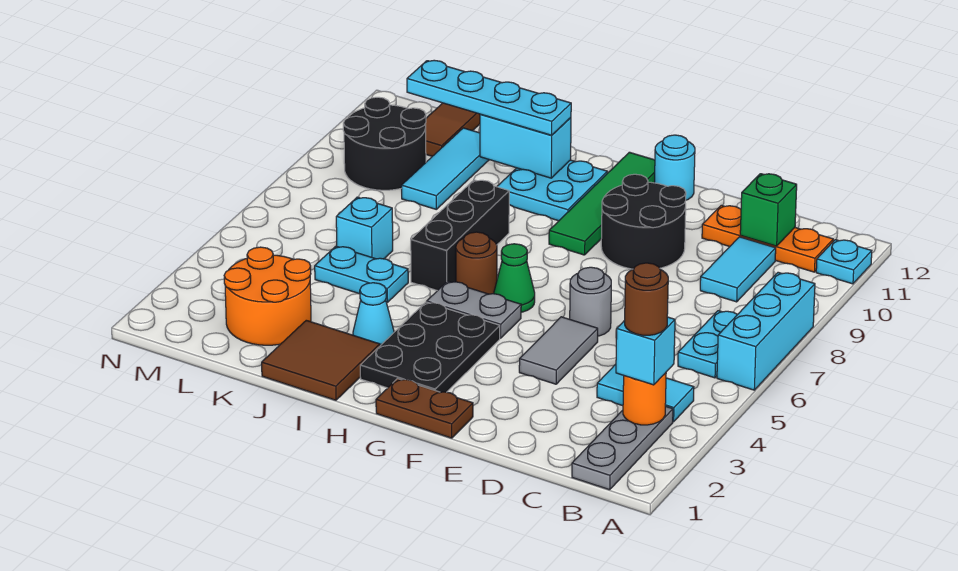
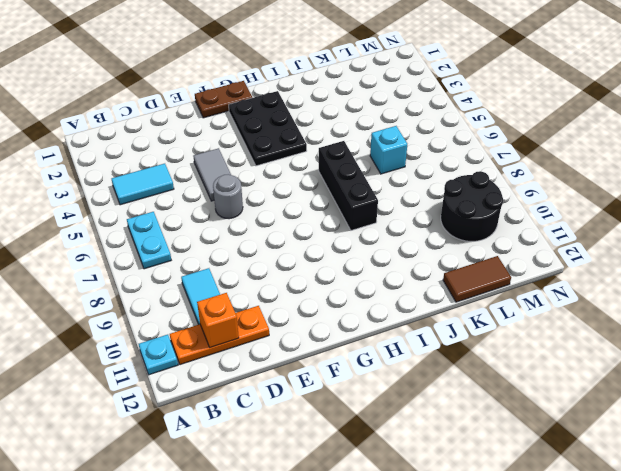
orange 1x1 brick [197,293,239,348] -> green 1x1 brick [740,174,797,246]
brown 1x2 tile [443,256,511,302] -> brown 1x2 tile turned to [425,103,480,156]
none -> cyan 1x3 brick [717,272,815,390]
none -> grey 1x3 plate [572,406,673,490]
none -> black 2x2 round brick [601,174,686,269]
none -> cyan 1x1 round brick [654,135,695,200]

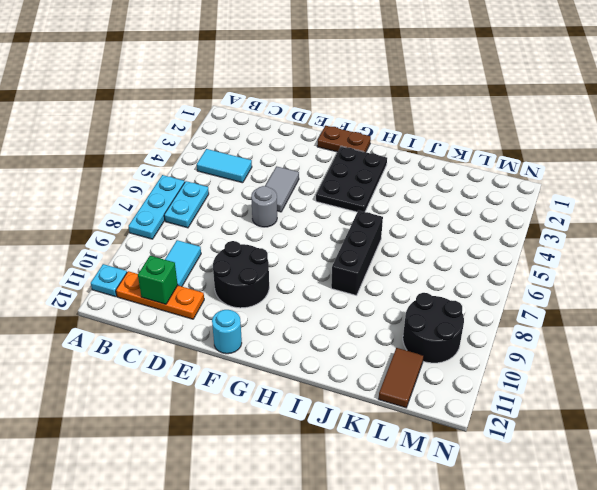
cyan 1x3 plate [129,175,185,239] -> cyan 1x3 brick [717,272,815,390]
none -> grey 1x3 plate [572,406,673,490]
none -> grey 1x2 plate [427,281,521,338]
none -> green 1x1 cone [494,244,535,312]
none -> green 1x4 tile [549,152,655,255]

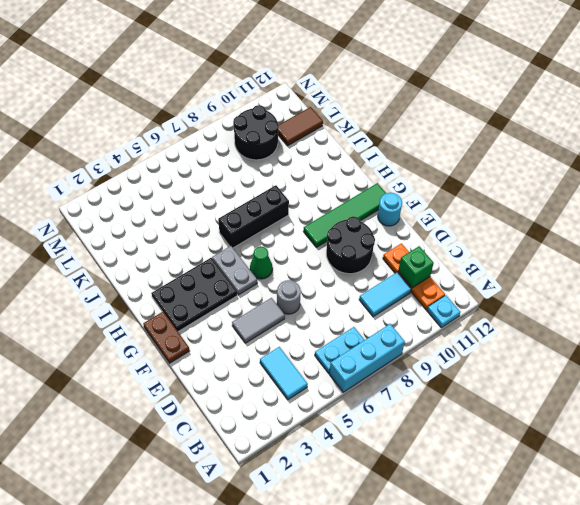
none -> grey 1x3 plate [572,406,673,490]
none -> brown 1x1 round brick [456,232,497,294]
none -> cyan 2x2 plate [497,160,607,221]
none -> brown 2x2 tile [262,320,380,400]

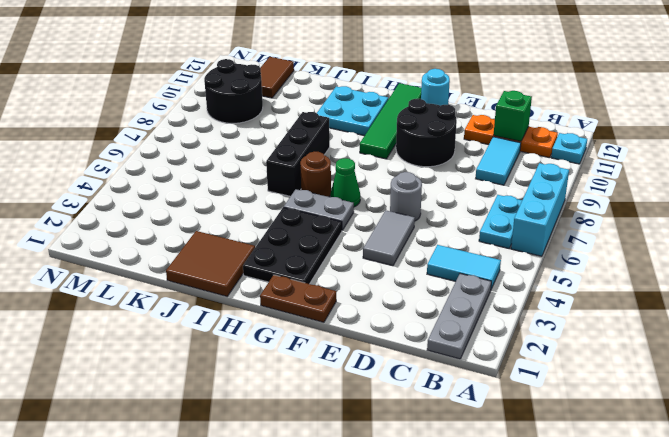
none -> cyan 1x1 cone [353,283,394,346]
none -> cyan 1x2 plate [315,246,408,302]
none -> orange 2x2 round brick [224,247,311,345]
none -> cyan 1x1 brick [336,197,393,259]

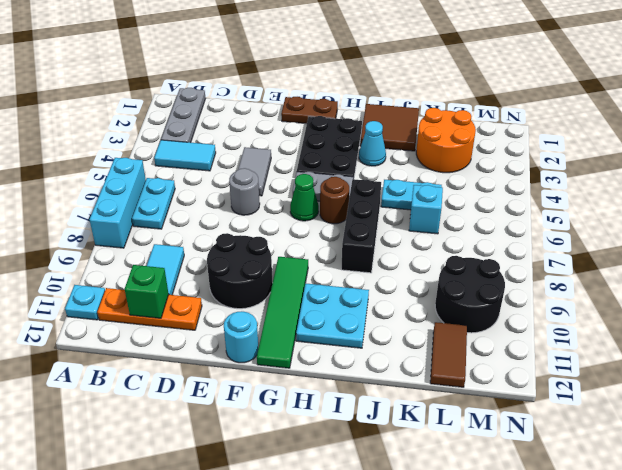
none -> cyan 1x3 tile [402,128,489,209]
none -> orange 1x1 round brick [623,373,666,425]
none -> cyan 1x2 brick [480,114,571,178]
none -> cyan 1x1 brick [616,317,675,385]

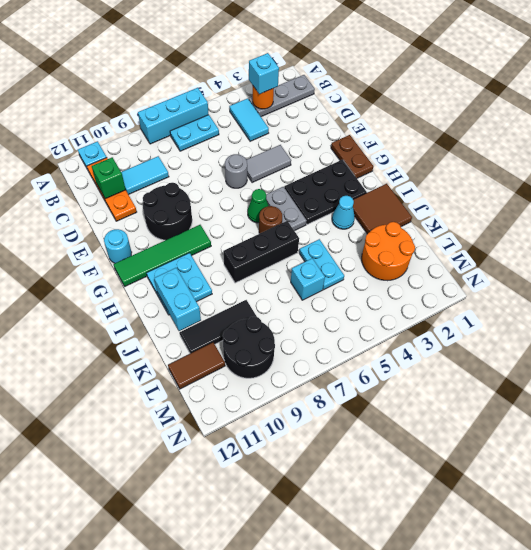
black 1x3 tile [180,300,257,354] -> cyan 1x3 tile [402,128,489,209]
none -> cyan 1x4 plate [407,60,571,135]
none -> brown 1x1 round brick [625,263,668,335]

